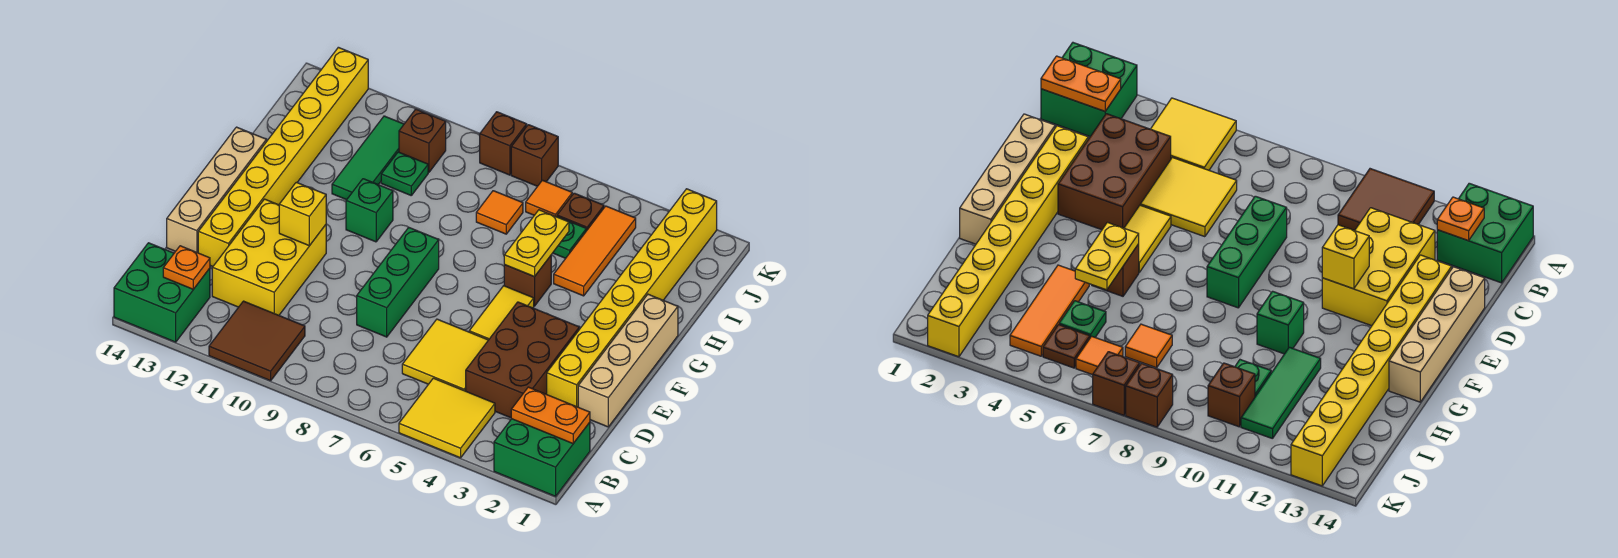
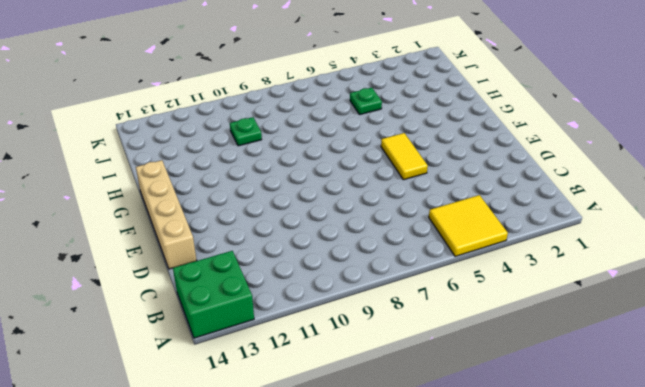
none -> green 2x2 brick [494,419,590,496]
none -> brown 2x2 tile [209,301,305,381]
none -> brown 2x3 brick [466,302,579,418]

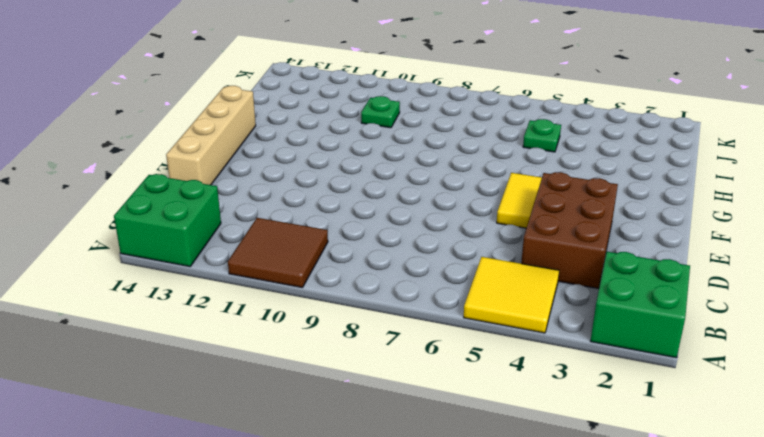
none -> yellow 2x2 tile [402,319,488,391]
none -> yellow 2x3 brick [212,199,326,315]
none -> tan 1x4 brick [578,294,678,427]

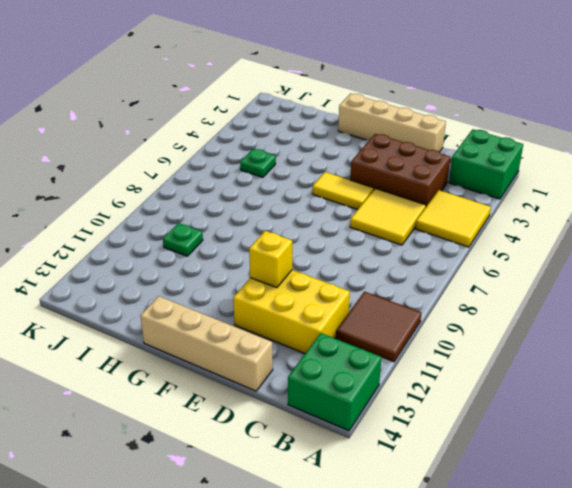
none -> yellow 1x8 brick [547,189,717,407]
none -> green 1x3 brick [357,227,439,337]
none -> yellow 1x8 brick [198,47,368,266]

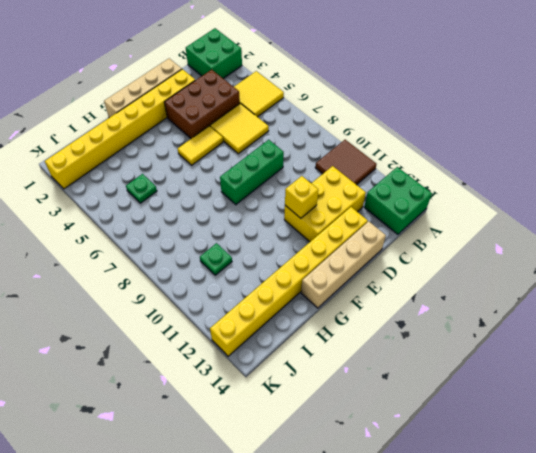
none -> brown 1x1 brick [504,256,551,306]
none -> green 1x1 brick [346,179,393,242]
none -> orange 1x3 tile [554,206,636,296]

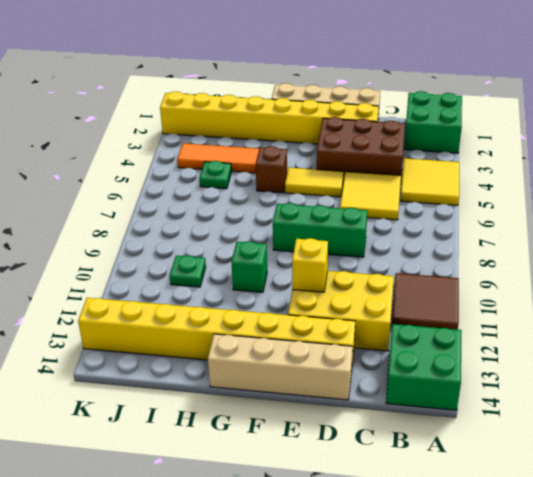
none -> green 1x3 tile [332,116,404,200]
none -> orange 1x1 tile [476,191,523,234]
none -> brown 1x1 plate [557,193,604,231]

